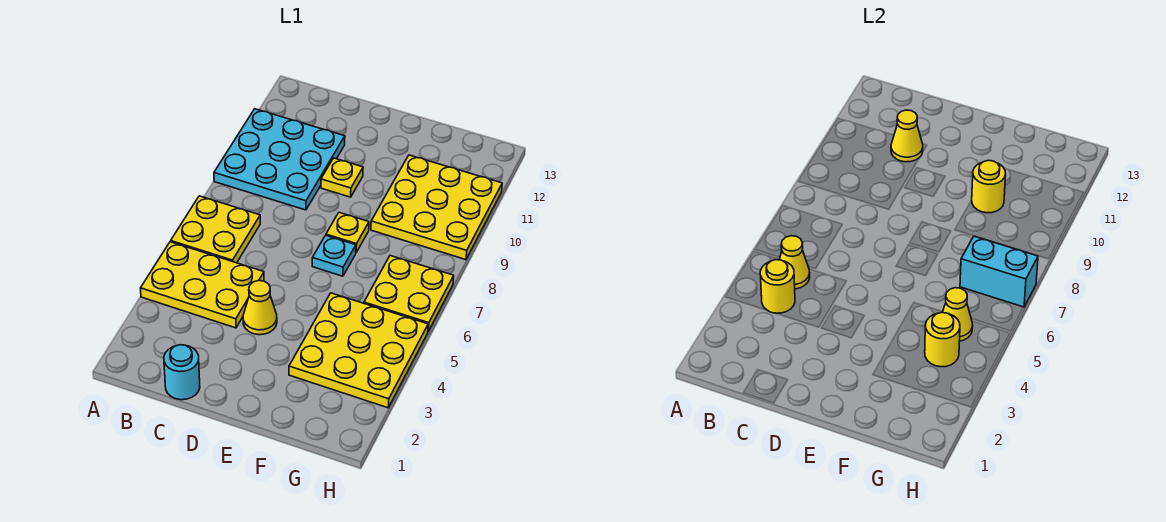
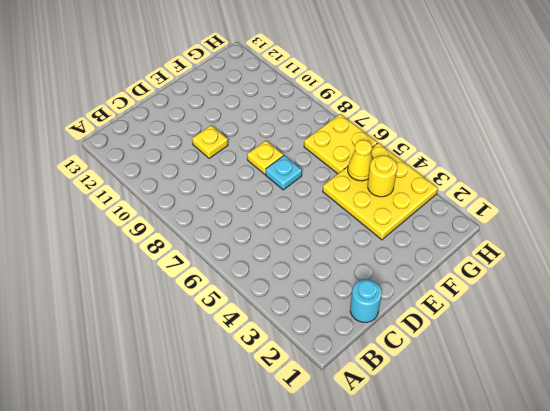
none -> yellow 2x3 plate [141,242,264,328]
none -> yellow 2x2 plate [171,196,260,263]
none -> cyan 3x3 plate [214,109,345,210]

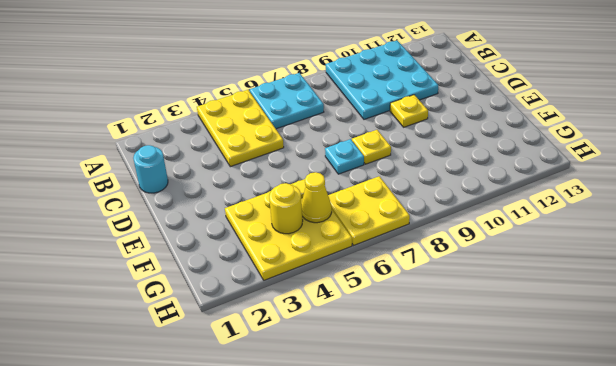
cyan 2x2 plate [250,73,324,129] -> yellow 2x2 plate [171,196,260,263]
none -> yellow 1x1 cone [243,281,277,335]
none -> yellow 3x3 plate [371,155,502,260]
none -> yellow 1x1 round brick [760,260,795,313]

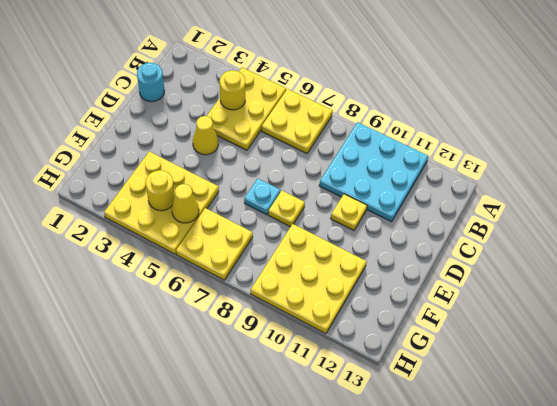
none -> yellow 1x1 cone [779,236,810,289]
none -> yellow 1x1 cone [891,110,923,162]
none -> yellow 1x1 round brick [972,160,1006,213]

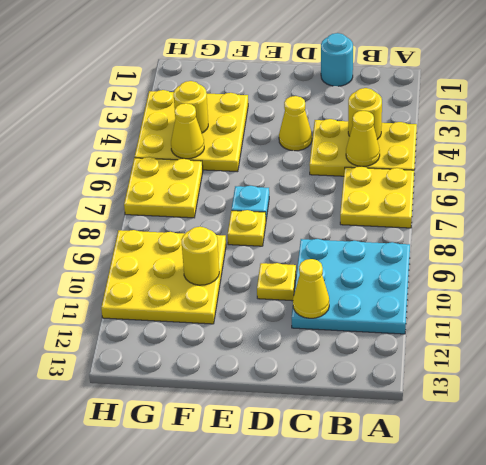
none -> cyan 1x2 brick [960,236,1038,307]

